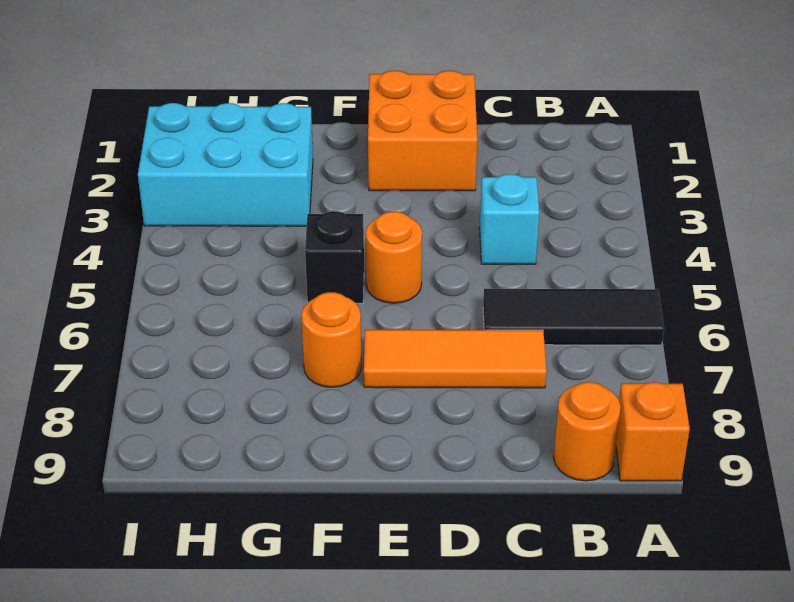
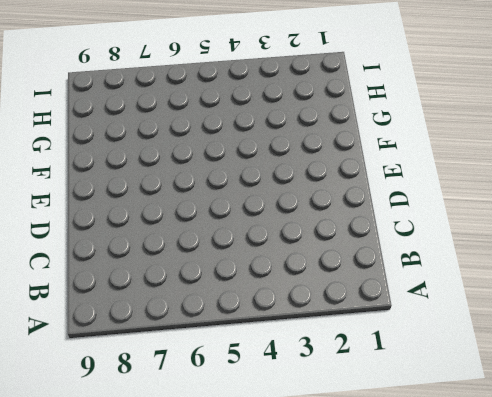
none -> black 1x3 tile [483,289,664,345]
none -> orange 1x1 brick [616,382,690,481]

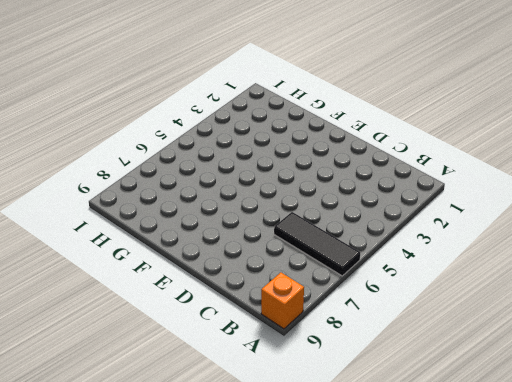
none -> orange 1x1 round brick [554,382,621,481]
none -> cyan 1x1 brick [480,174,539,264]

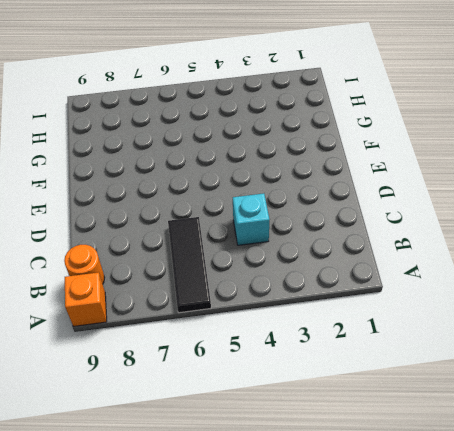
none -> orange 1x3 tile [364,330,547,388]
none -> orange 2x2 brick [368,71,477,191]

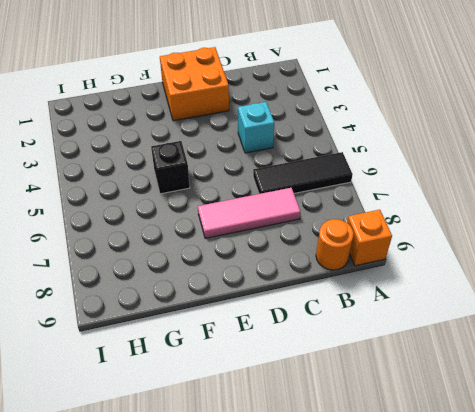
pink 1x3 tile [198,188,301,238] -> orange 1x3 tile [364,330,547,388]
none -> orange 1x1 round brick [366,212,422,303]
none -> orange 1x1 round brick [301,292,362,387]

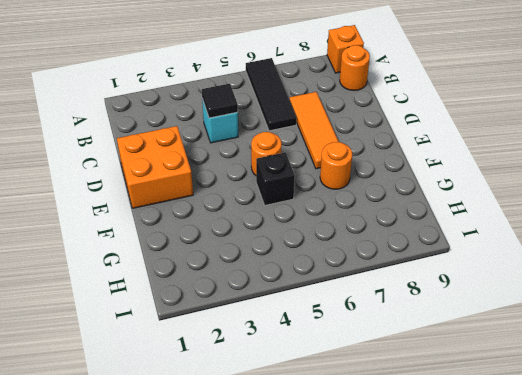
black 1x1 tile [202,84,238,118] -> none
none -> cyan 2x3 brick [138,103,313,226]

